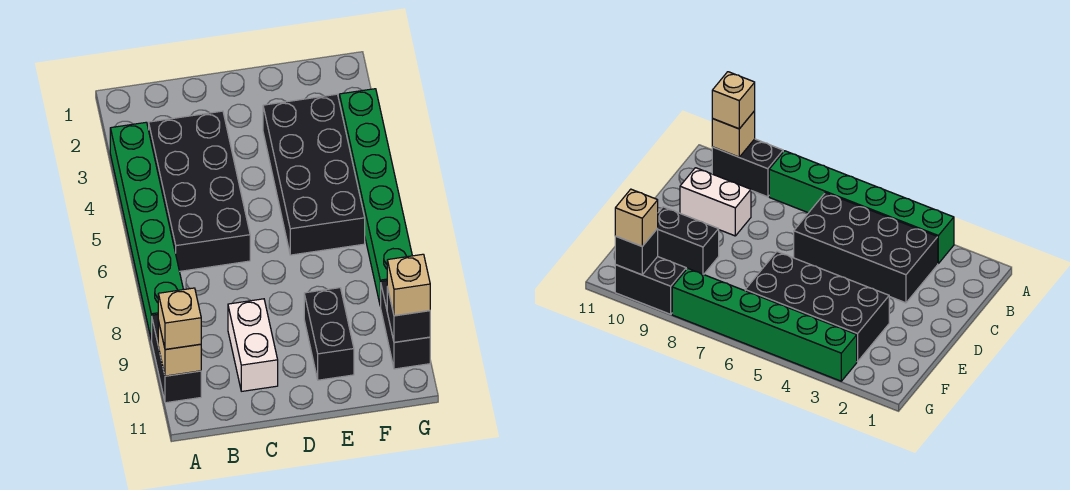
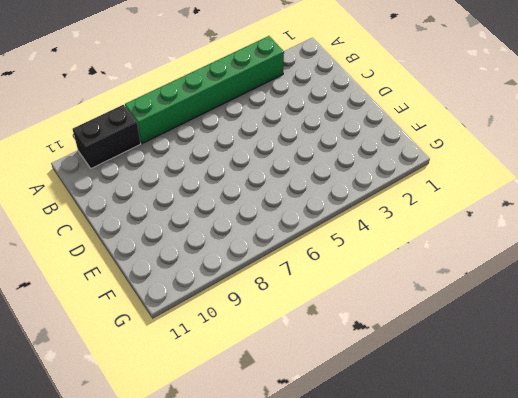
none -> black 2x4 brick [149,111,250,271]
none -> white 1x2 brick [228,299,278,391]
none -> black 2x4 brick [263,94,365,255]

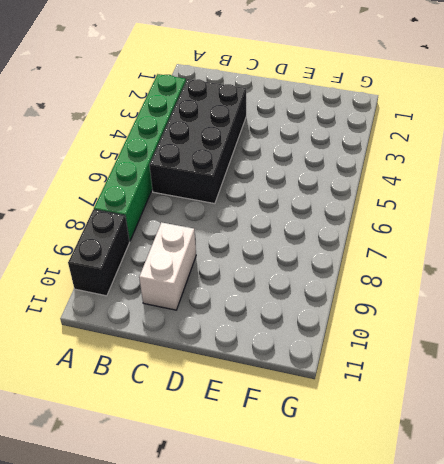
none -> black 2x4 brick [263,94,365,255]
none -> black 1x2 brick [304,288,354,380]
none -> green 1x6 brick [339,89,412,306]

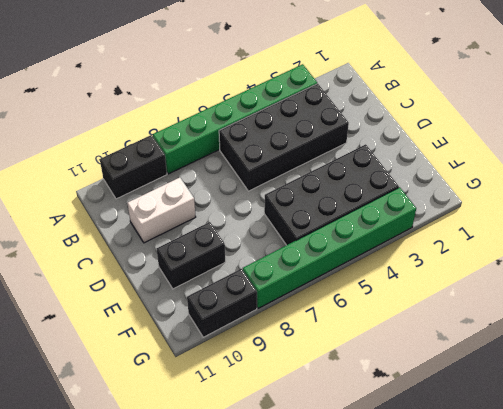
none -> tan 1x1 brick [158,321,201,376]
none -> black 1x1 brick [387,287,430,342]
none -> tan 1x1 brick [158,288,201,349]

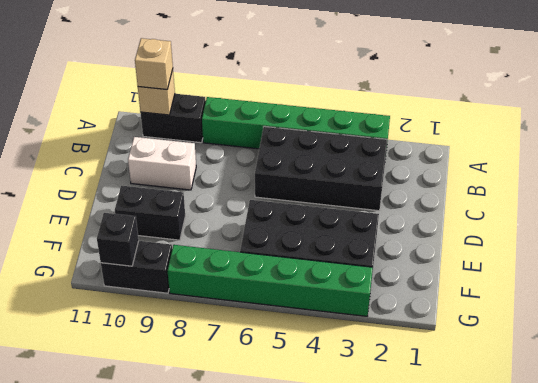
none -> tan 1x1 brick [387,254,430,316]

